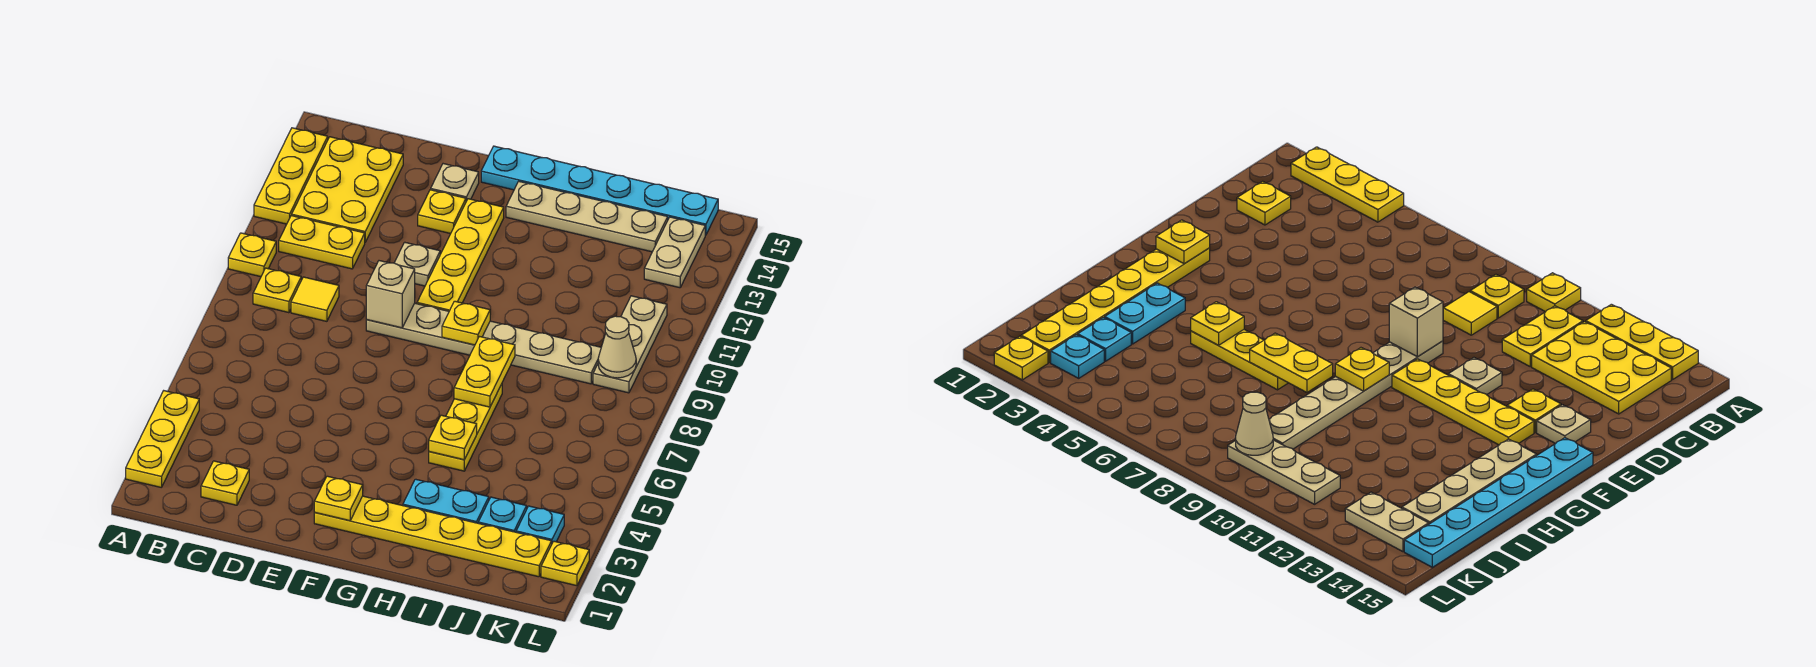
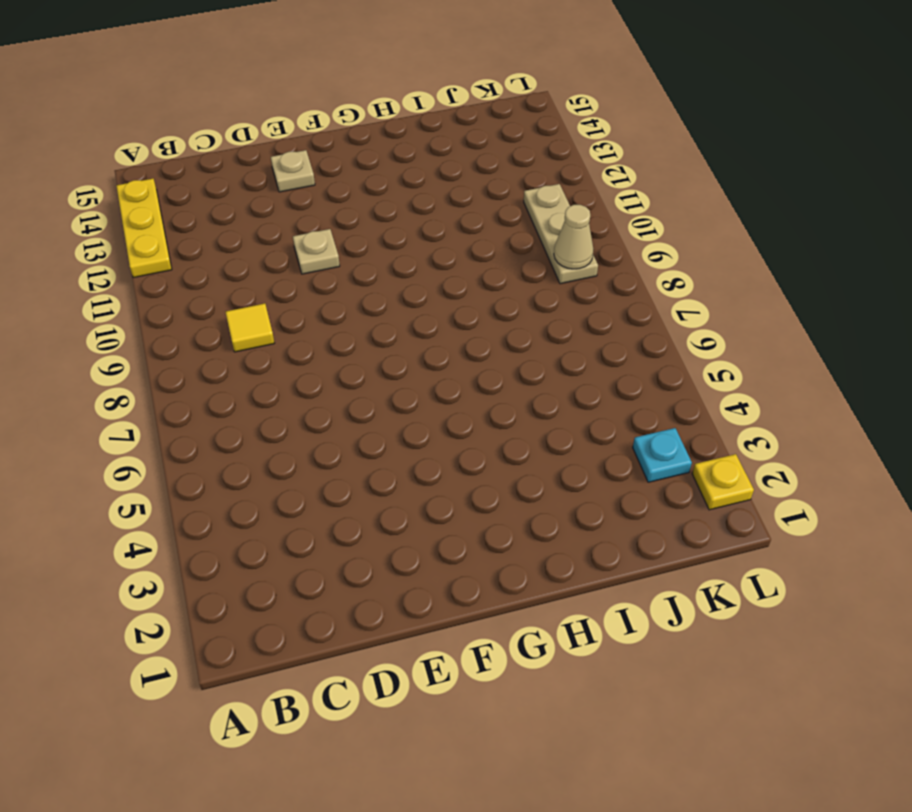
none -> yellow 1x3 plate [126,391,199,487]
none -> yellow 1x1 plate [228,233,276,277]
none -> yellow 1x1 plate [253,268,301,313]

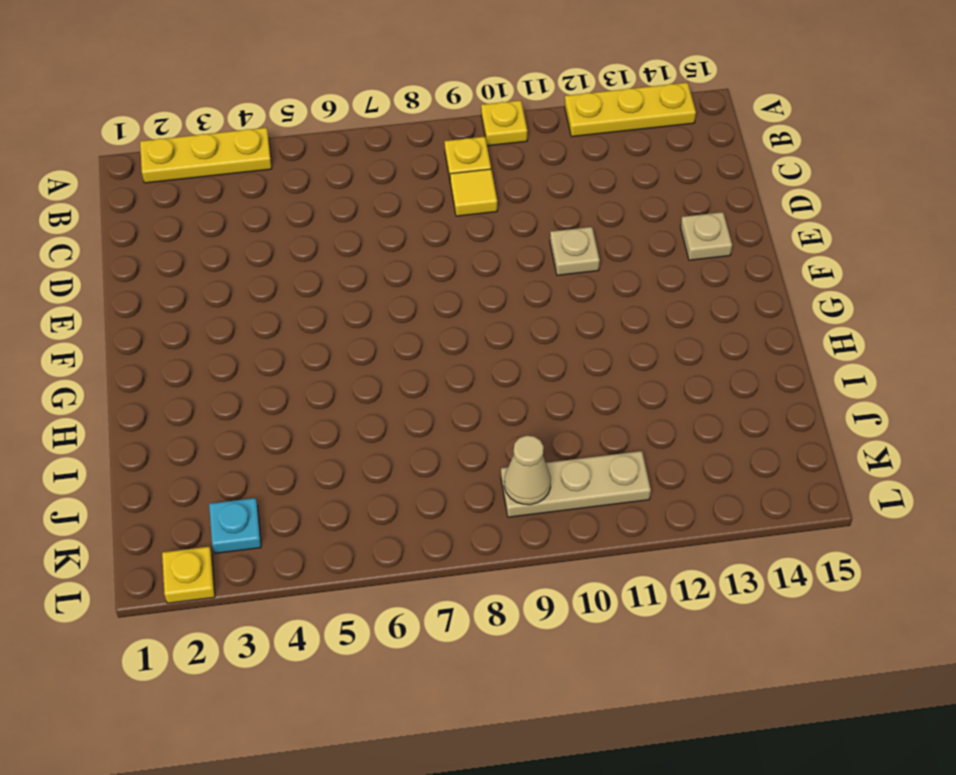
none -> yellow 1x2 plate [279,216,365,269]
none -> yellow 2x3 plate [292,137,403,242]
none -> yellow 1x1 plate [201,461,249,505]

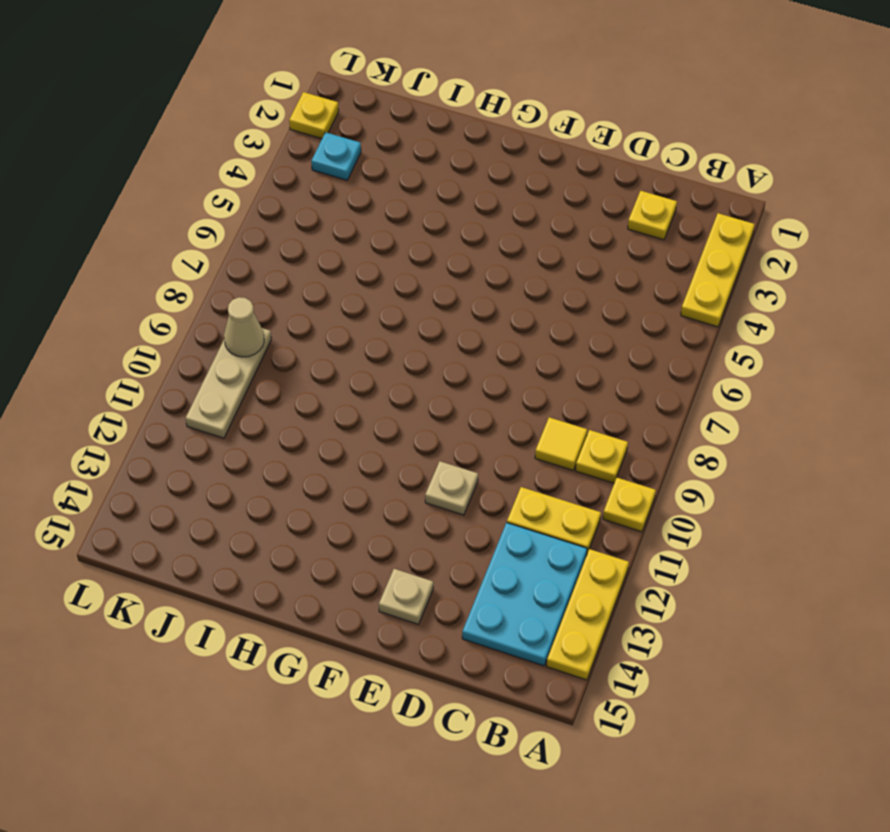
cyan 2x3 plate [462,523,587,666] -> yellow 2x3 plate [292,137,403,242]
none -> tan 1x6 plate [366,303,601,384]
none -> yellow 1x1 plate [418,190,466,234]
none -> yellow 1x6 plate [314,496,552,577]

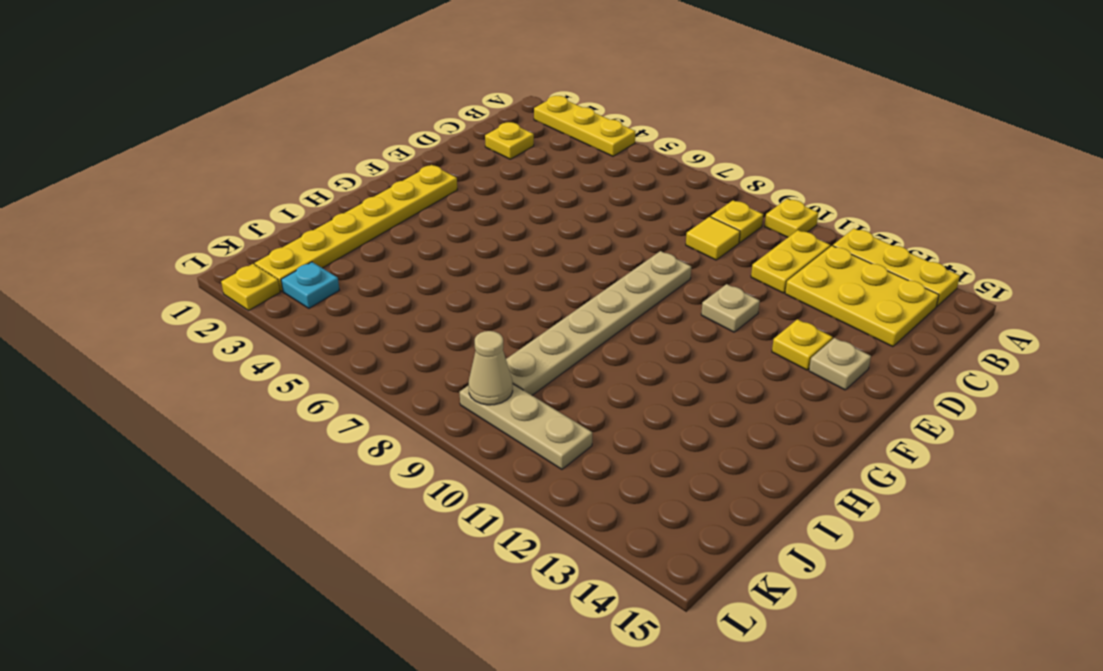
none -> yellow 1x4 plate [417,199,504,311]
none -> cyan 1x6 plate [481,146,718,235]
none -> tan 1x4 plate [506,181,668,252]

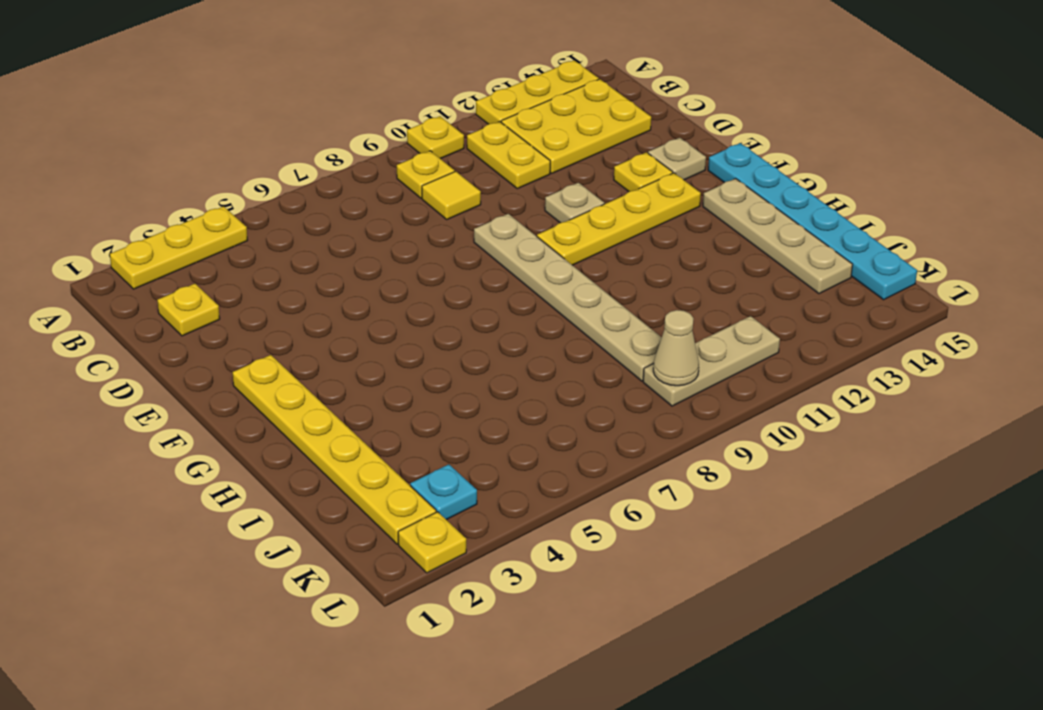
none -> cyan 1x2 plate [403,479,489,523]
none -> yellow 1x3 plate [429,384,502,471]
none -> cyan 1x1 plate [478,497,527,532]

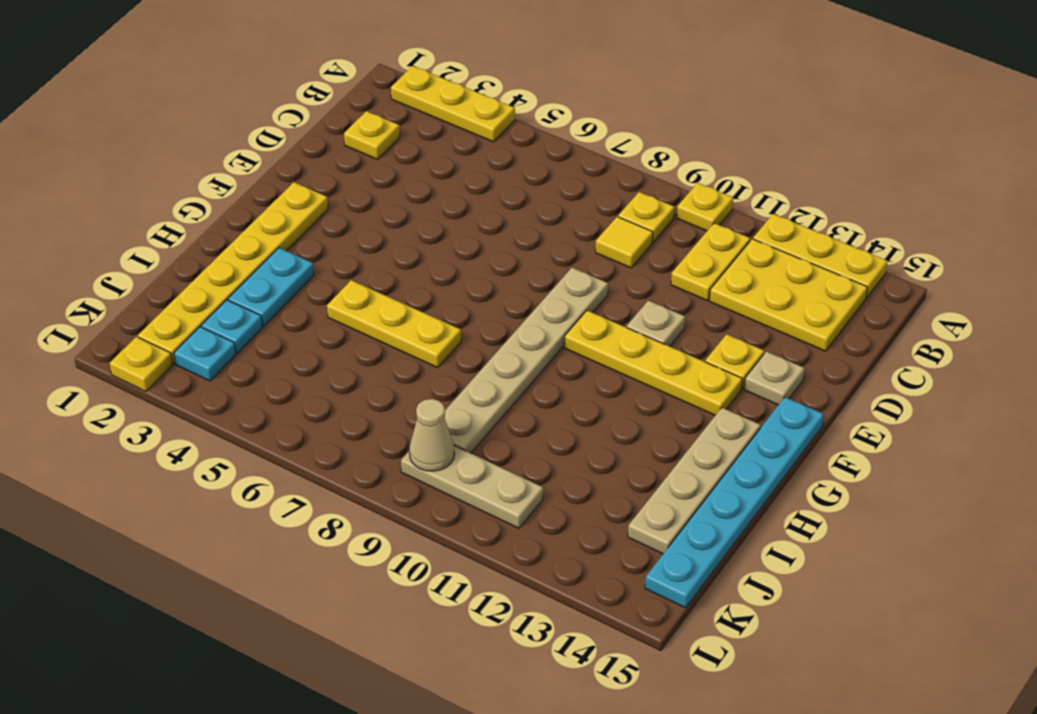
none -> tan 1x2 plate [644,217,705,288]
none -> tan 1x1 brick [366,261,415,328]
none -> yellow 1x1 plate [314,476,363,521]

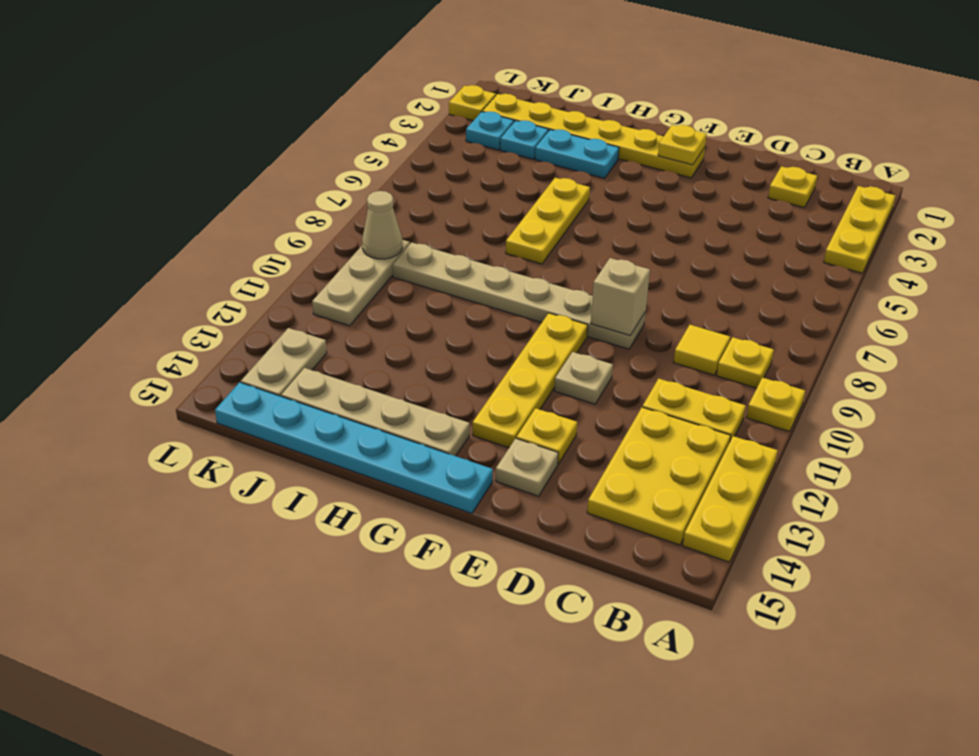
none -> yellow 1x1 plate [442,301,490,345]
none -> yellow 1x1 plate [429,415,477,460]
none -> yellow 1x2 plate [454,336,515,407]

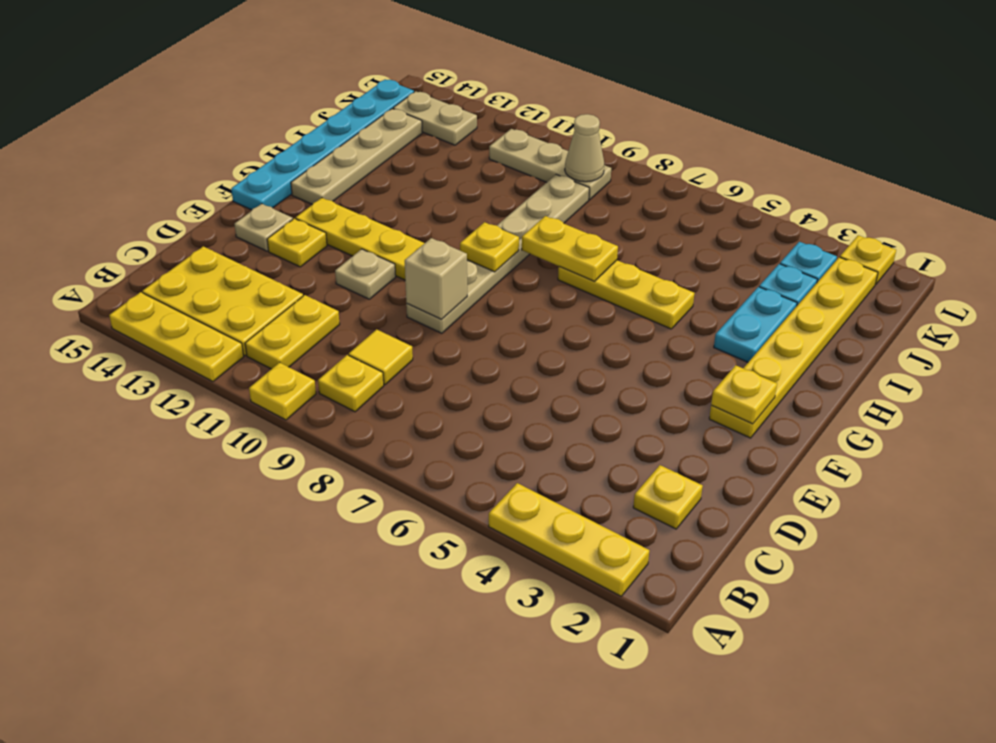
none -> yellow 1x1 plate [429,415,477,460]

